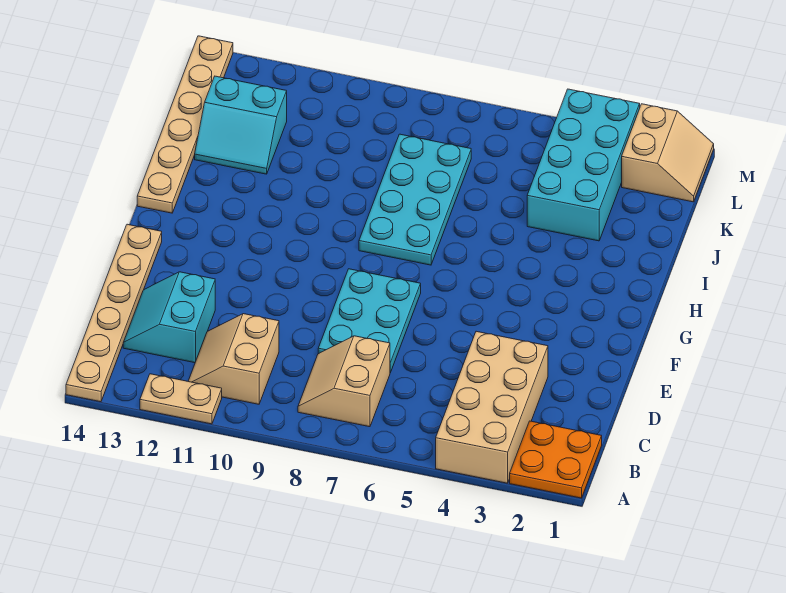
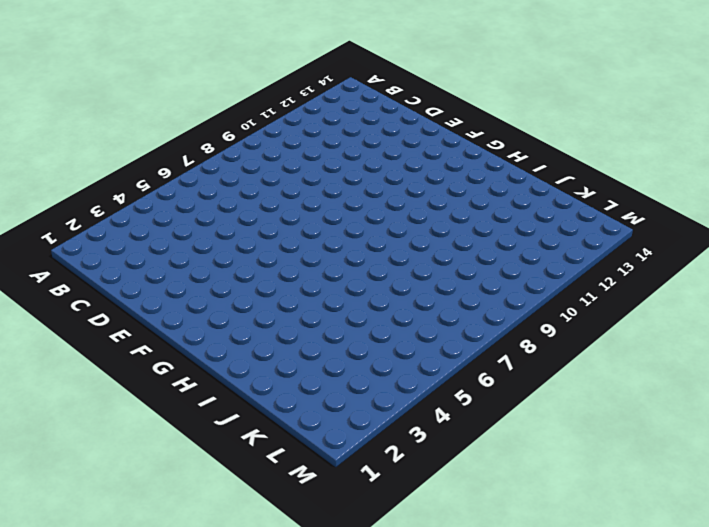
none -> orange 2x2 plate [510,421,602,498]
none -> tan 2x4 brick [436,331,548,483]
none -> tan 1x2 plate [140,374,222,424]

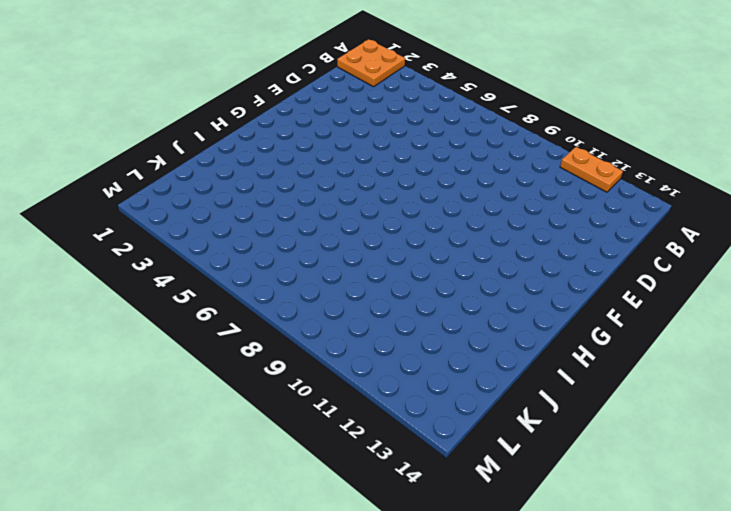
orange 1x2 plate [560,147,623,192] -> tan 1x2 plate [140,374,222,424]
none -> tan 2x4 brick [436,331,548,483]
none -> tan 1x6 plate [66,224,162,402]
none -> tan 2x2 slope [298,336,390,427]

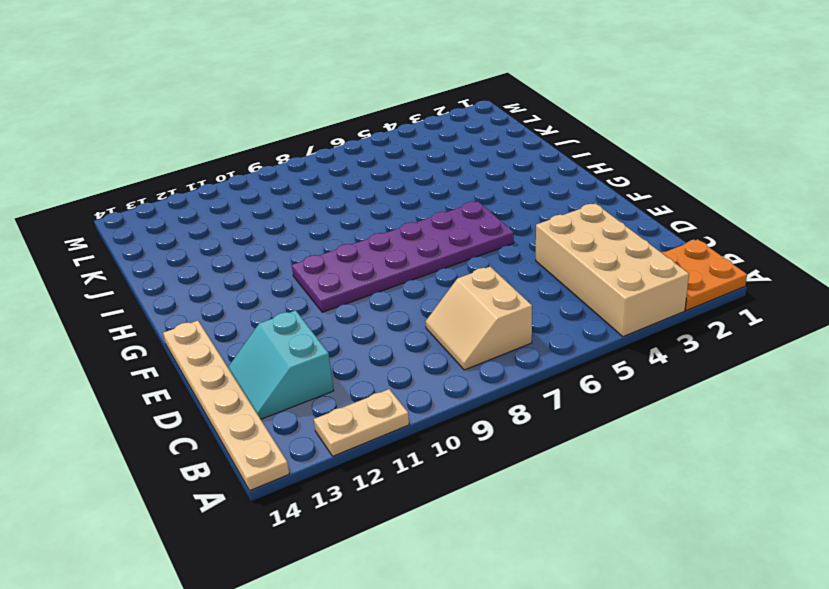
purple 2x6 plate [292,201,514,312] -> cyan 2x3 plate [318,269,421,373]
none -> tan 2x2 slope [188,314,279,404]
none -> cyan 2x4 plate [359,134,471,265]
none -> tan 1x6 plate [137,36,233,213]

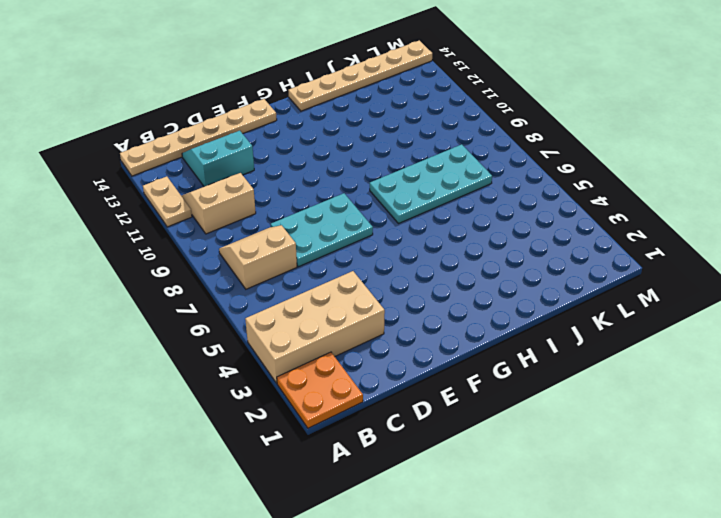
none -> cyan 2x4 brick [527,89,640,241]
none -> cyan 2x2 slope [195,76,287,174]
none -> tan 2x2 slope [622,104,714,202]

